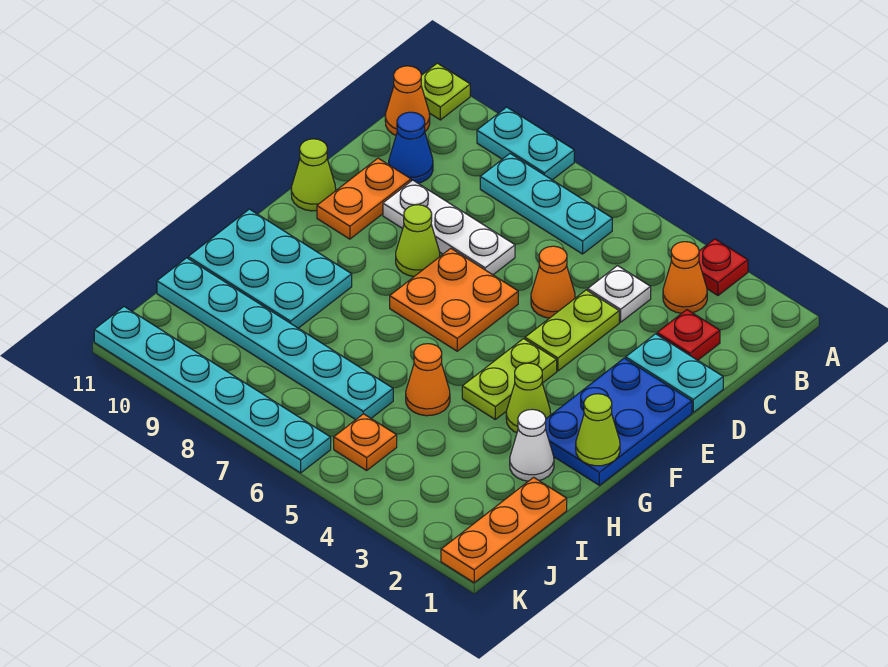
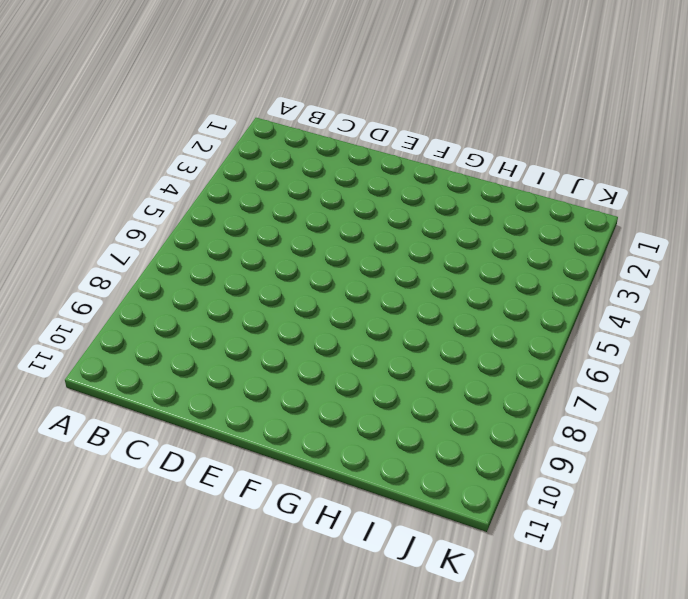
none -> red 1x1 plate [699,239,748,295]
none -> cyan 1x2 plate [477,107,574,180]
none -> lime 1x1 plate [421,63,470,120]

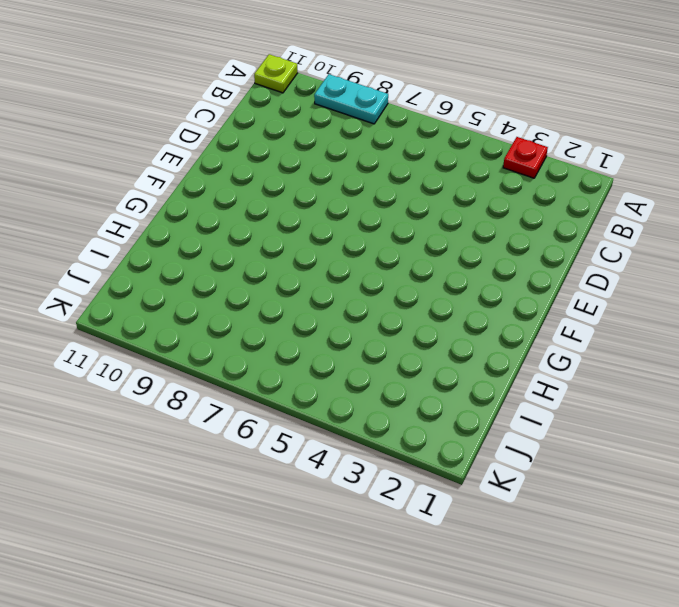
none -> orange 1x1 cone [663,242,707,313]
none -> cyan 1x3 plate [480,154,612,254]
none -> orange 1x1 cone [385,66,430,135]

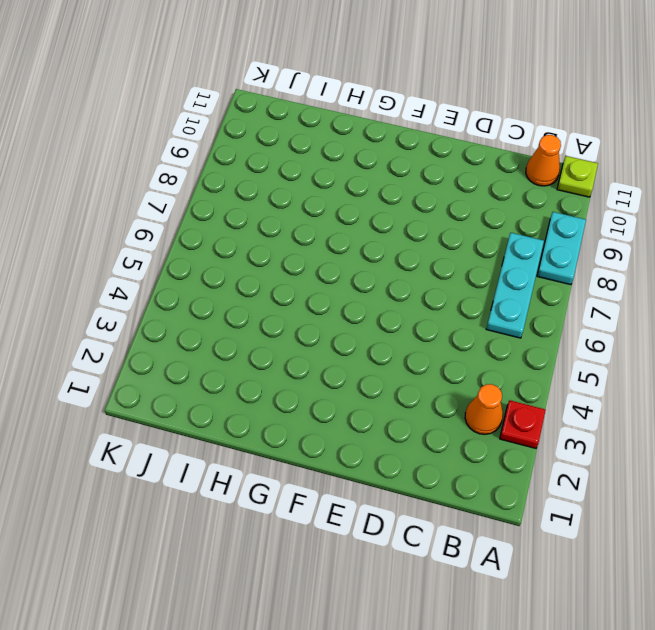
none -> red 1x1 plate [657,310,720,360]
none -> white 1x1 plate [588,266,651,322]
none -> blue 1x1 cone [389,112,433,183]

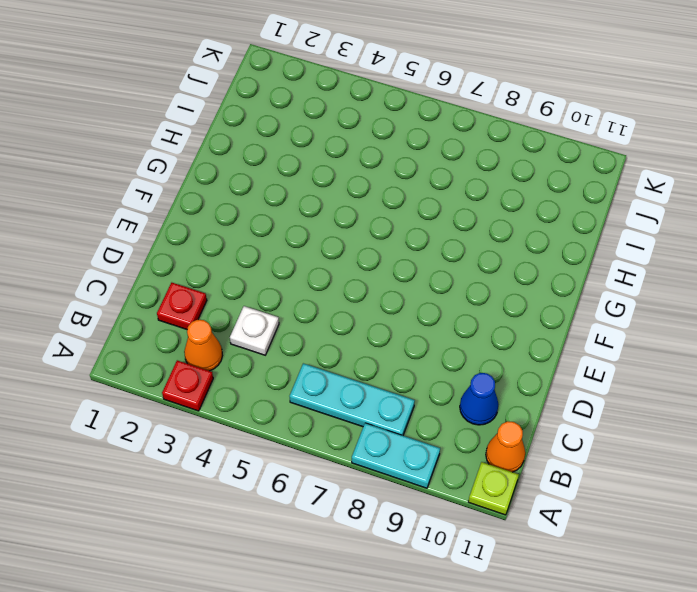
none -> cyan 1x2 plate [626,334,723,412]
none -> lime 1x2 plate [525,290,619,371]
none -> orange 1x1 cone [531,246,575,318]

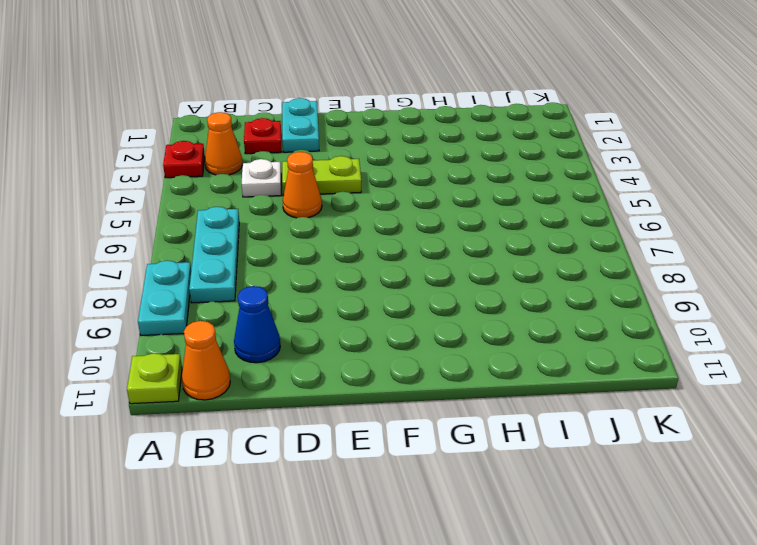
none -> white 1x3 plate [383,180,515,275]
none -> orange 1x2 plate [317,158,411,239]
none -> blue 2x3 plate [546,358,692,485]

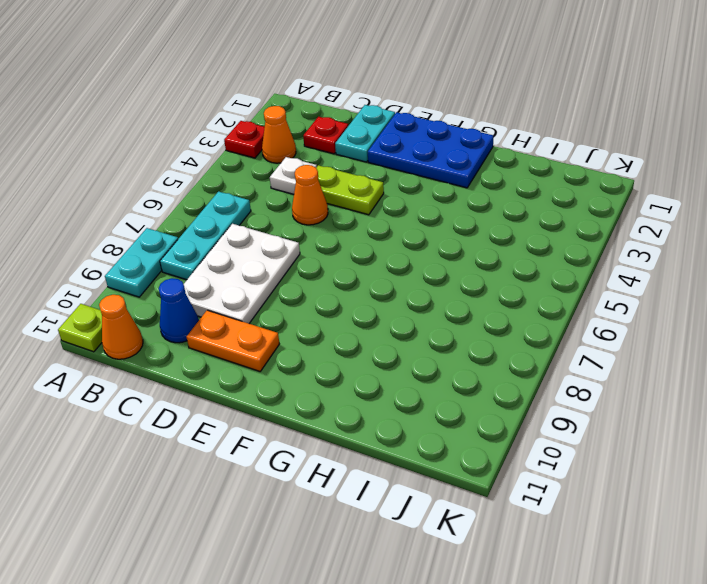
white 2x3 plate [184,224,300,323] -> white 1x3 plate [383,180,515,275]
none -> orange 2x2 plate [390,248,518,351]
none -> lime 1x1 cone [396,205,440,276]
none -> lime 1x1 cone [291,139,336,211]

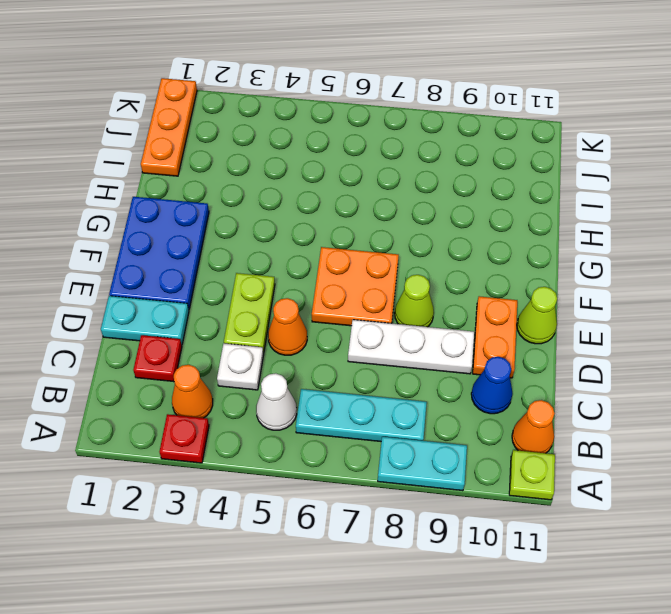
white 1x1 cone [256,373,297,430] -> white 1x1 cone moved to [510,409,554,481]
none -> lime 1x2 plate [462,339,557,419]
none -> lime 1x1 cone [506,363,551,433]
none -> cyan 2x3 plate [188,209,352,328]

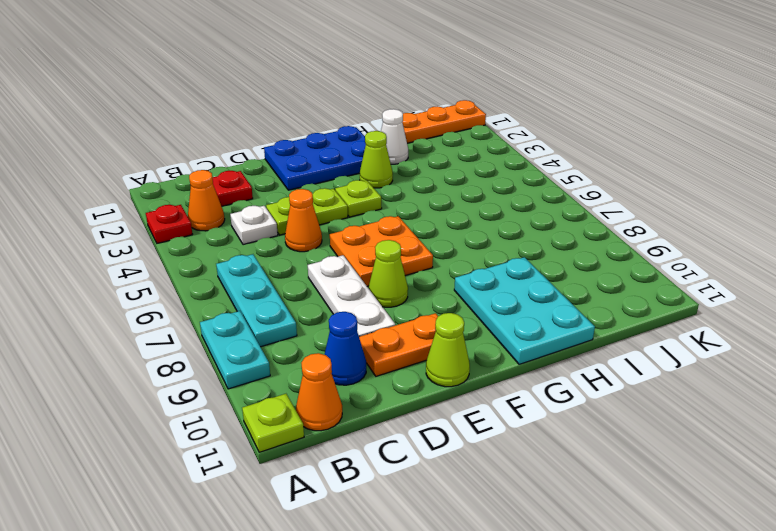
lime 1x1 plate [335,180,382,217] -> lime 1x2 plate [462,339,557,419]
none -> cyan 1x2 plate [626,334,723,412]
none -> orange 1x1 cone [406,344,450,416]
none -> cyan 1x6 plate [157,258,393,420]

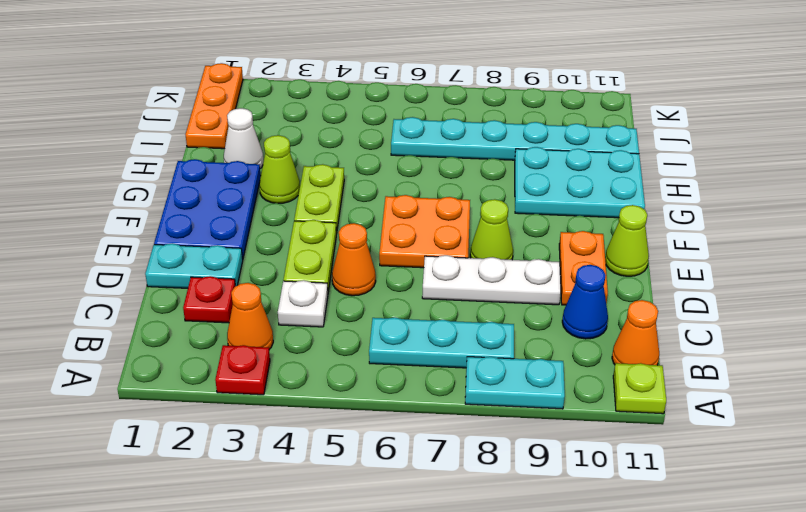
none -> orange 1x1 cone [406,344,450,416]
none -> orange 1x1 plate [334,414,397,470]
none -> cyan 1x6 plate [94,307,331,473]

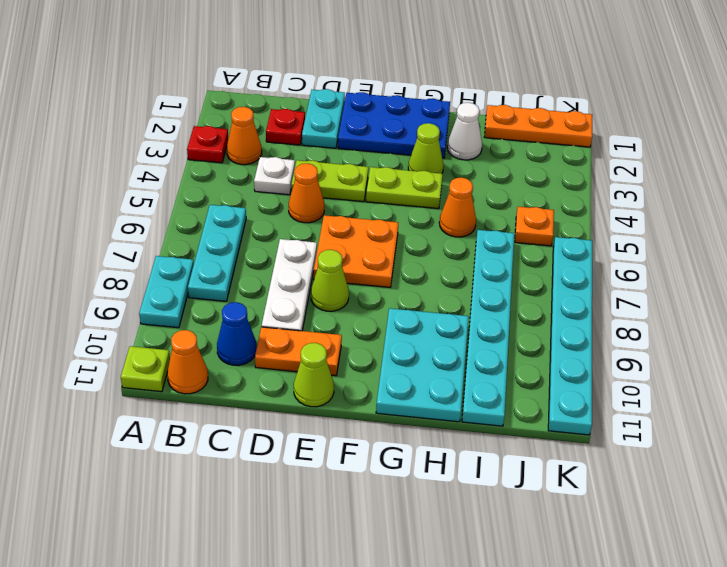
none -> lime 1x1 cone [576,394,620,466]

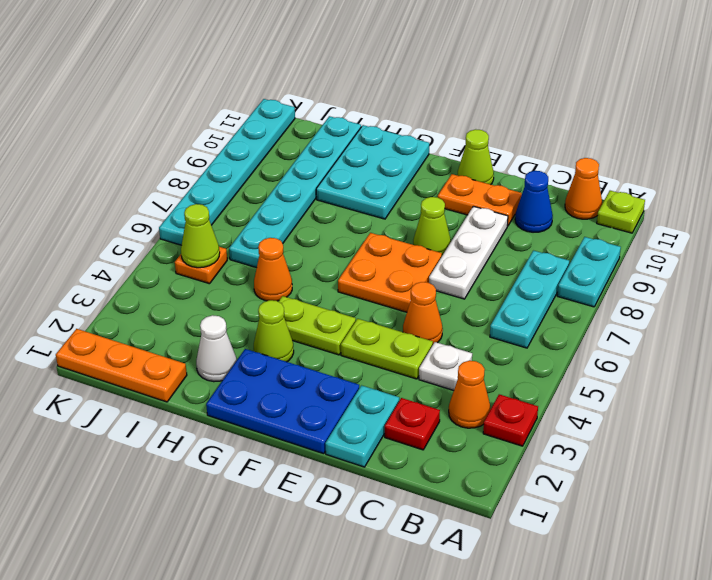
lime 1x1 cone [181,204,220,268] -> lime 1x1 cone moved to [576,394,620,466]

